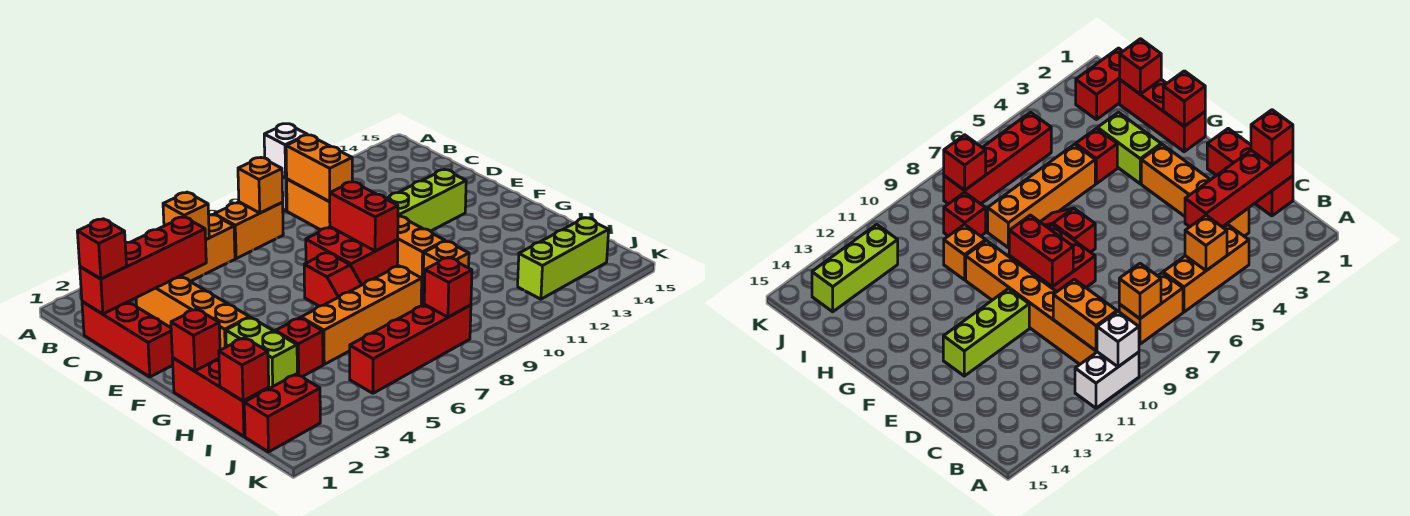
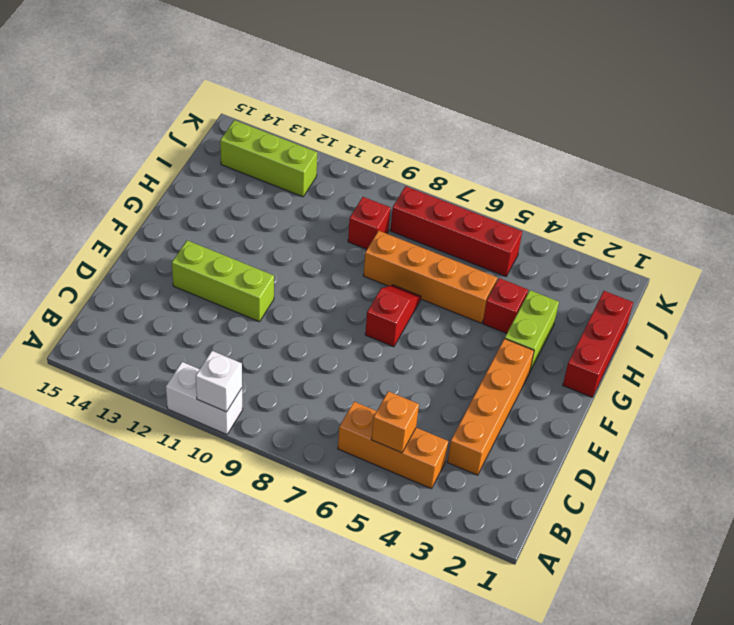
none -> orange 1x2 brick [214,202,283,258]
none -> orange 1x6 brick [287,179,445,285]
none -> red 1x3 brick [82,302,173,377]

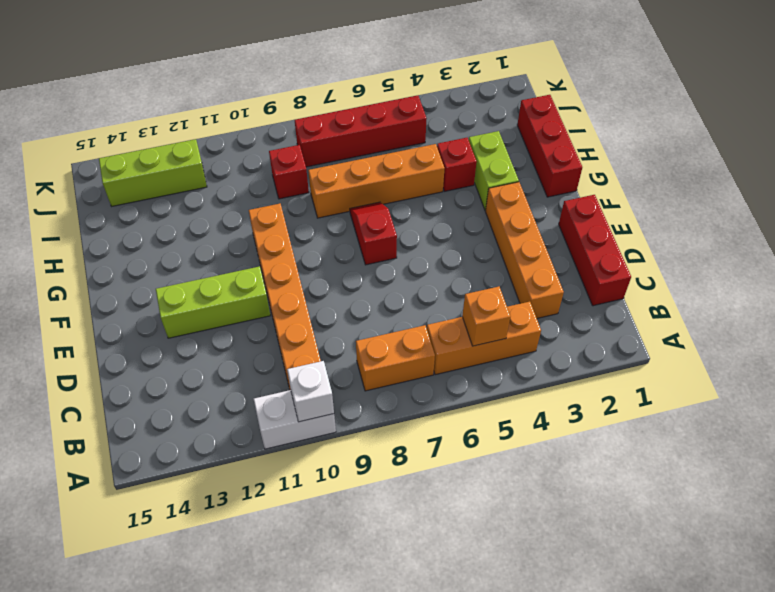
none -> red 2x2 brick [306,227,398,285]
none -> orange 1x1 brick [423,241,469,286]
none -> red 1x2 brick [244,374,320,452]

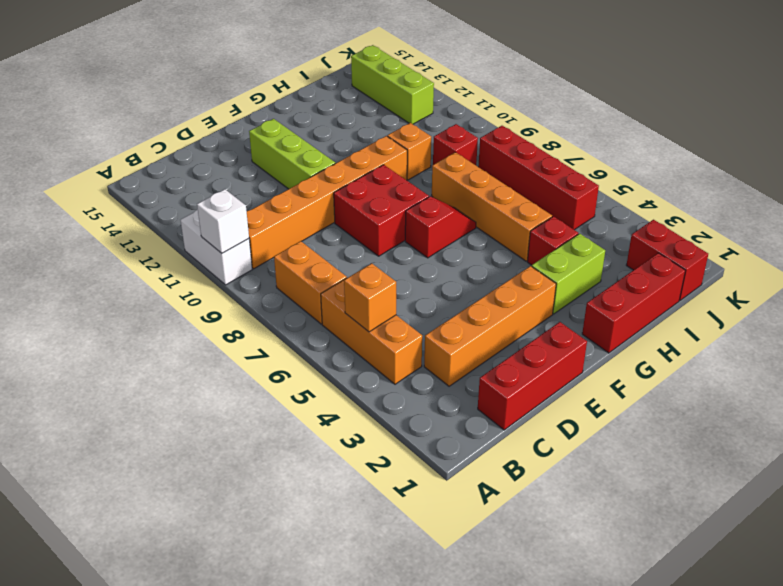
none -> orange 1x1 brick [238,158,283,213]
none -> orange 1x2 brick [286,135,352,202]
none -> red 1x4 brick [80,217,206,314]

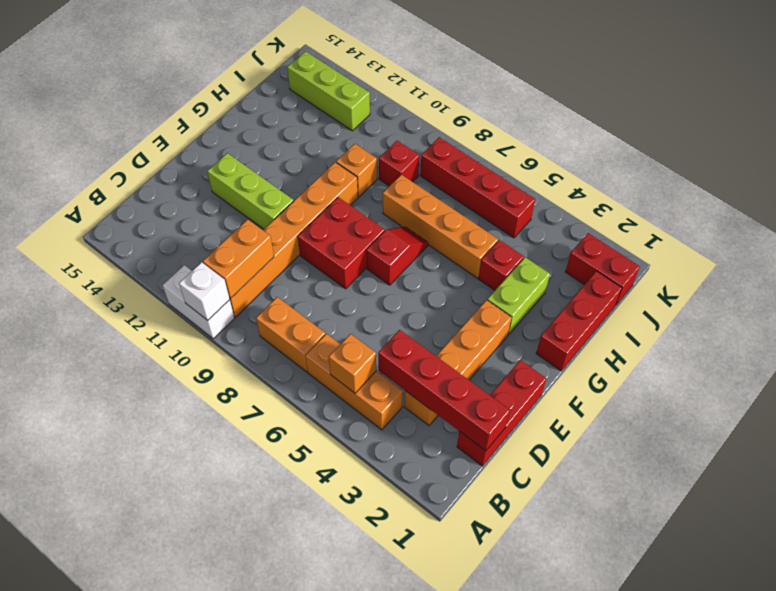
none -> orange 1x1 brick [238,158,283,213]
none -> red 1x2 brick [330,182,398,251]
none -> red 1x1 brick [171,309,220,371]

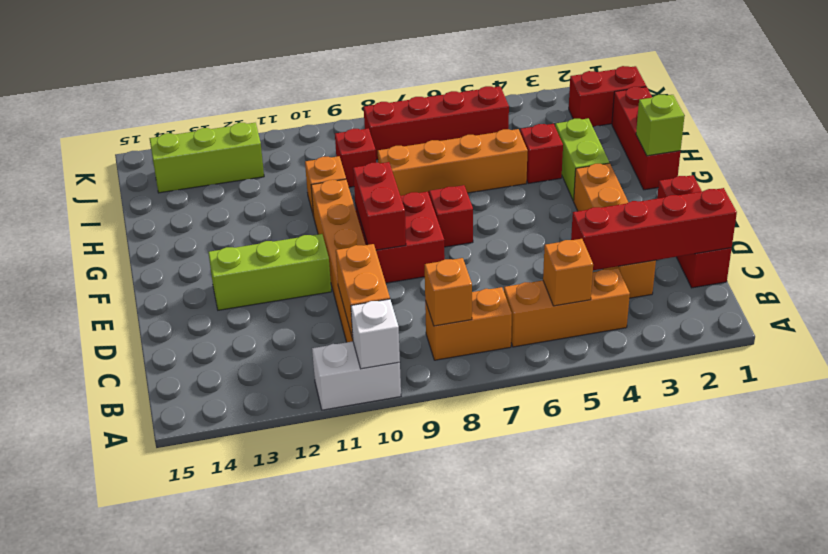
lime 1x1 brick [636,95,684,156] -> red 1x1 brick [171,309,220,371]
none -> red 1x1 brick [219,338,269,401]
none -> red 1x1 brick [424,257,472,317]
none -> red 1x1 brick [77,219,127,279]

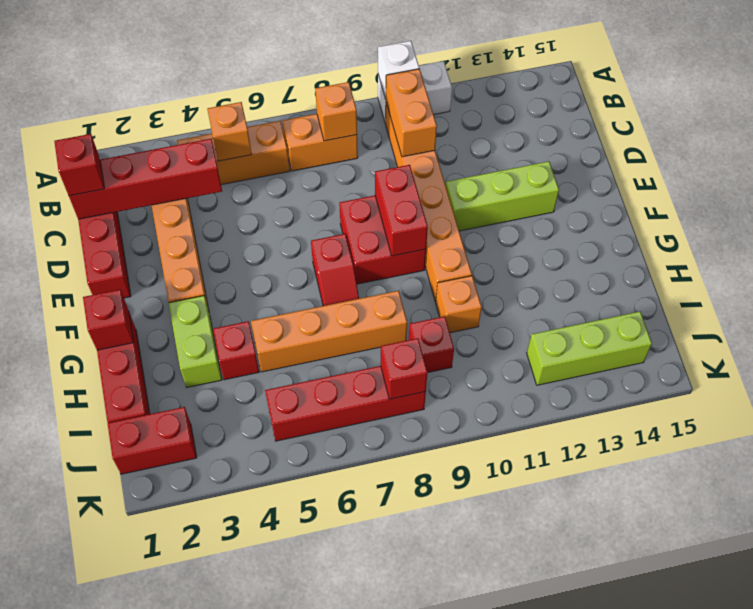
none -> red 1x1 brick [219,338,269,401]

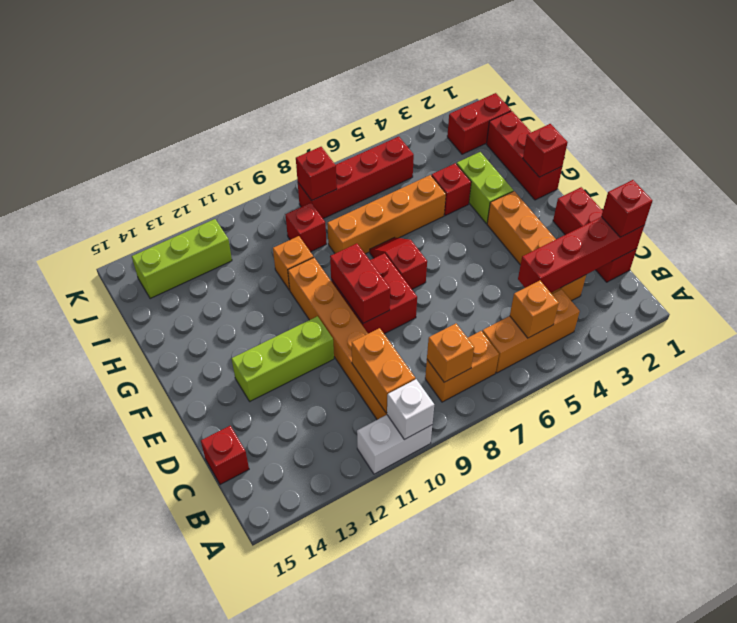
red 1x1 brick [201,426,249,485] -> red 1x1 brick moved to [219,338,269,401]

